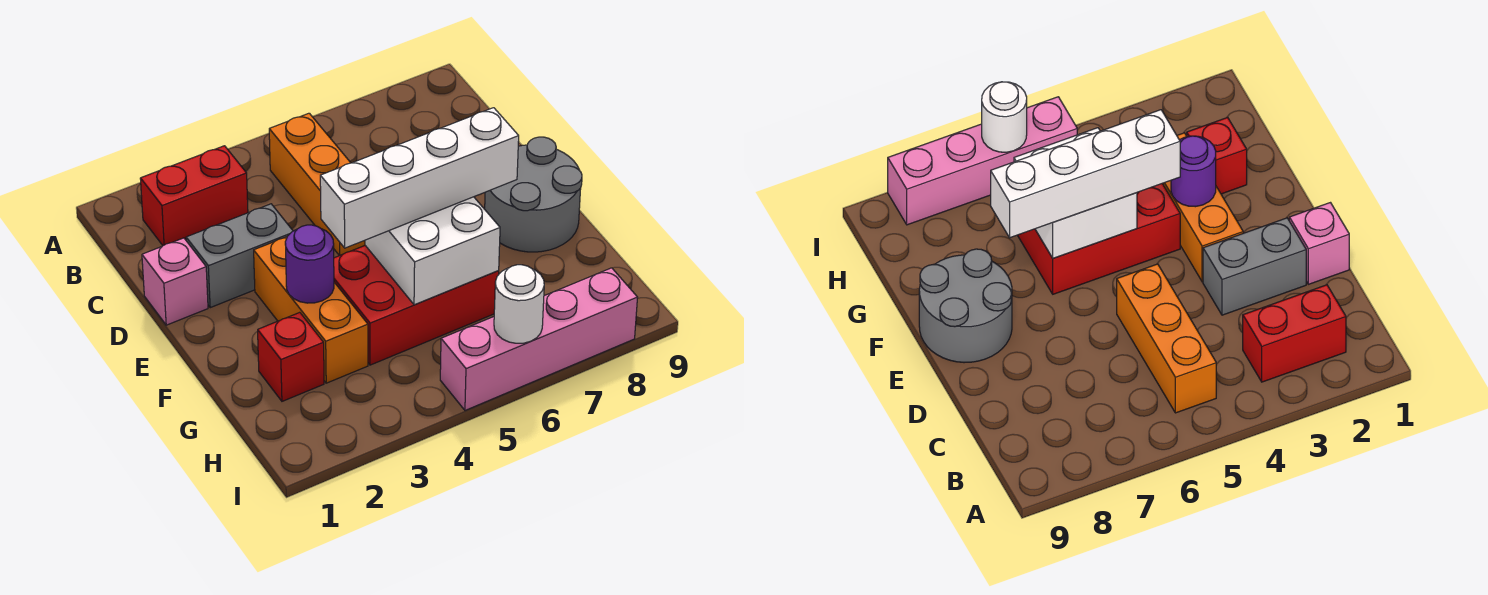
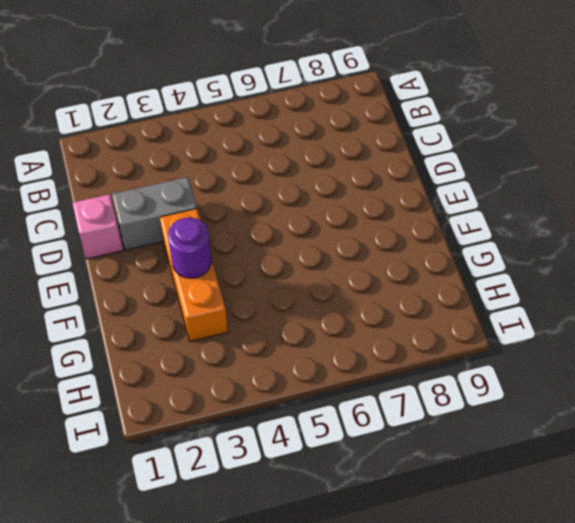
none -> red 1x2 brick [140,146,248,246]
none -> orange 1x3 brick [269,113,365,256]
none -> grey 2x2 round brick [485,137,582,252]

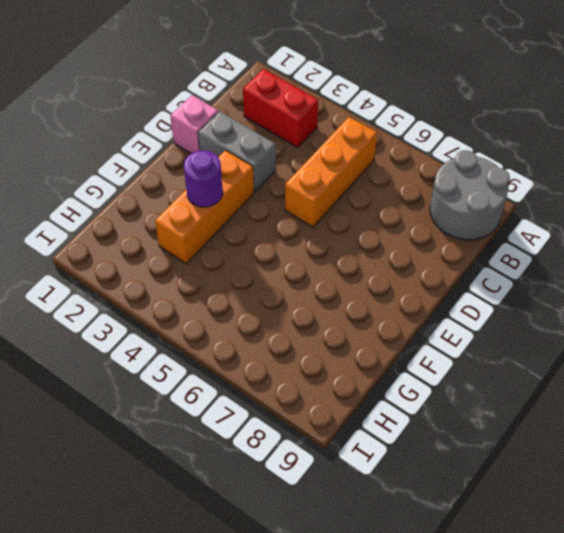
grey 2x2 round brick [430,150,510,240] -> grey 2x2 round brick moved to [485,137,582,252]
none -> red 2x3 brick [334,246,499,365]
none -> red 1x1 brick [258,312,324,401]
none -> pink 1x4 brick [440,268,638,410]

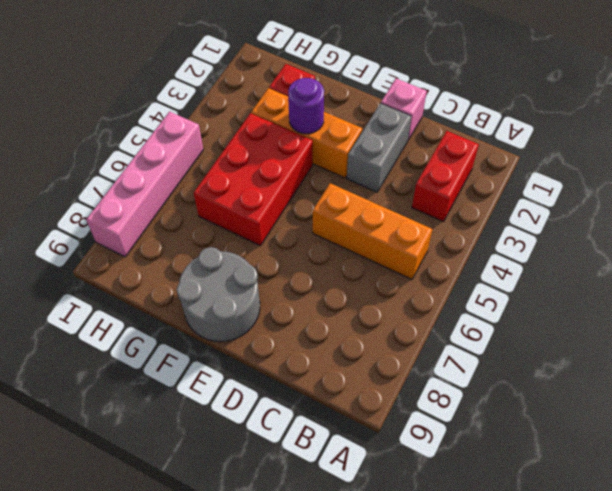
none -> white 2x2 brick [365,197,500,305]
none -> white 1x1 round brick [494,265,544,343]
none -> white 1x4 brick [320,108,519,248]

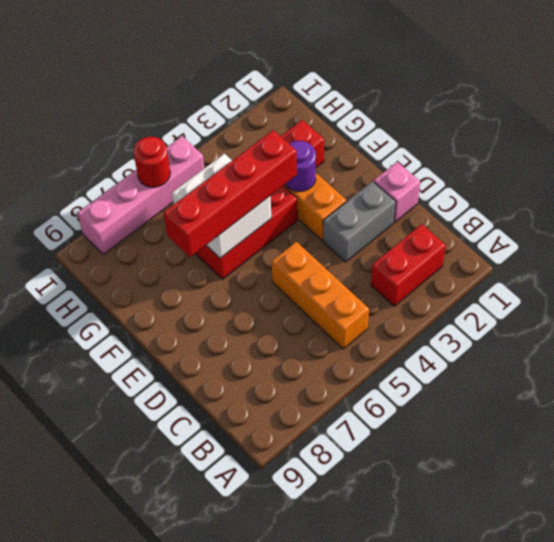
red 1x4 brick [164,130,297,257] -> white 1x4 brick [320,108,519,248]
red 1x1 round brick [133,137,170,187] -> white 1x1 round brick [494,265,544,343]
none -> grey 2x2 round brick [485,137,582,252]

